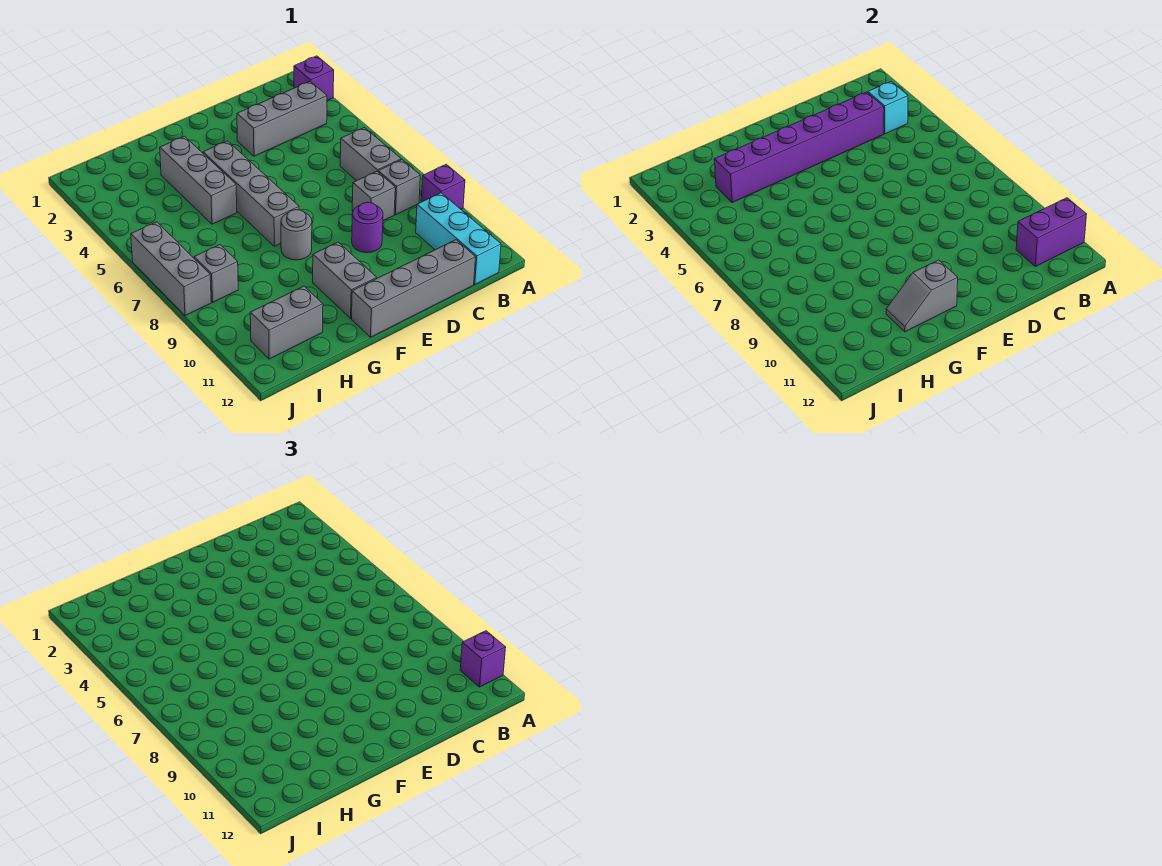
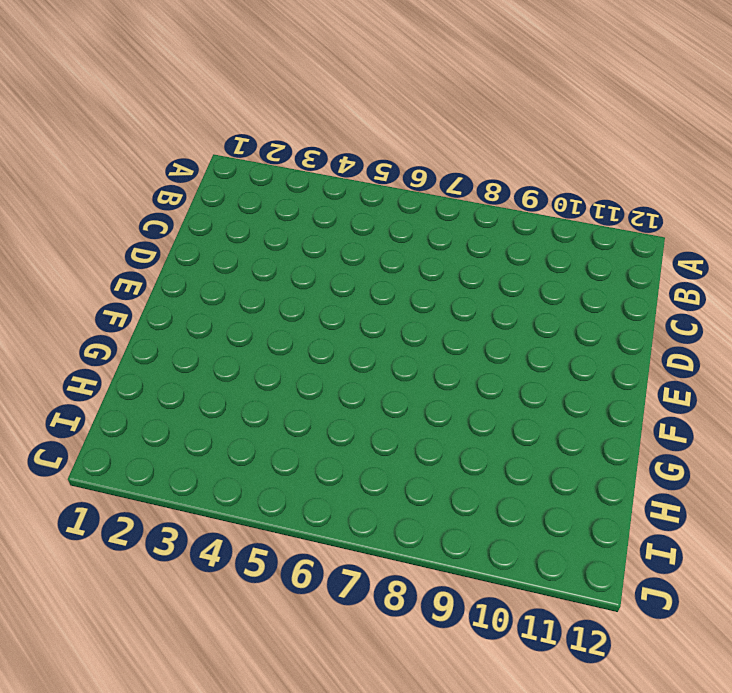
none -> purple 1x1 brick [294,56,334,100]
none -> purple 1x1 brick [421,164,465,209]
none -> grey 1x3 brick [237,81,327,156]

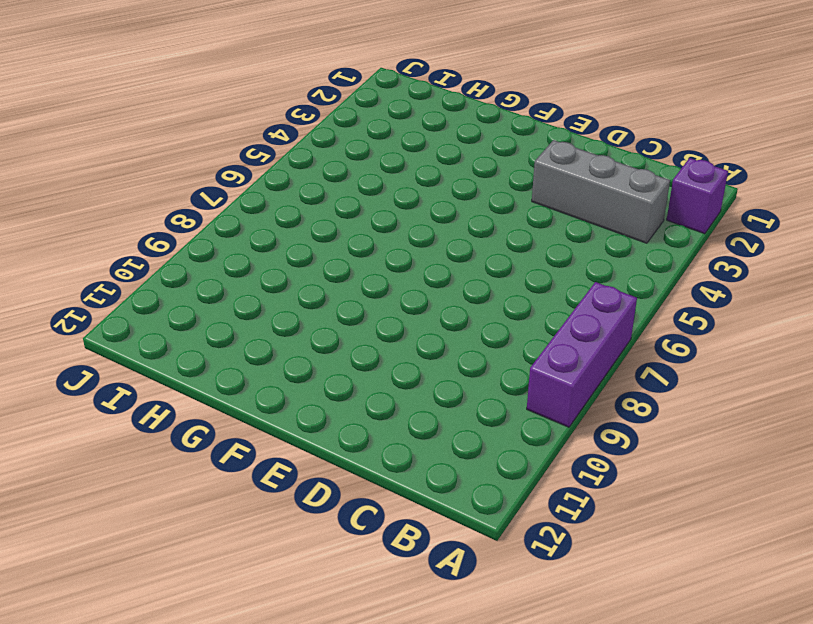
purple 1x3 brick [527,282,637,427] -> purple 1x1 brick [421,164,465,209]
none -> grey 1x2 brick [340,128,401,181]
none -> grey 1x1 brick [378,160,420,215]
none -> cyan 1x3 brick [416,193,501,284]

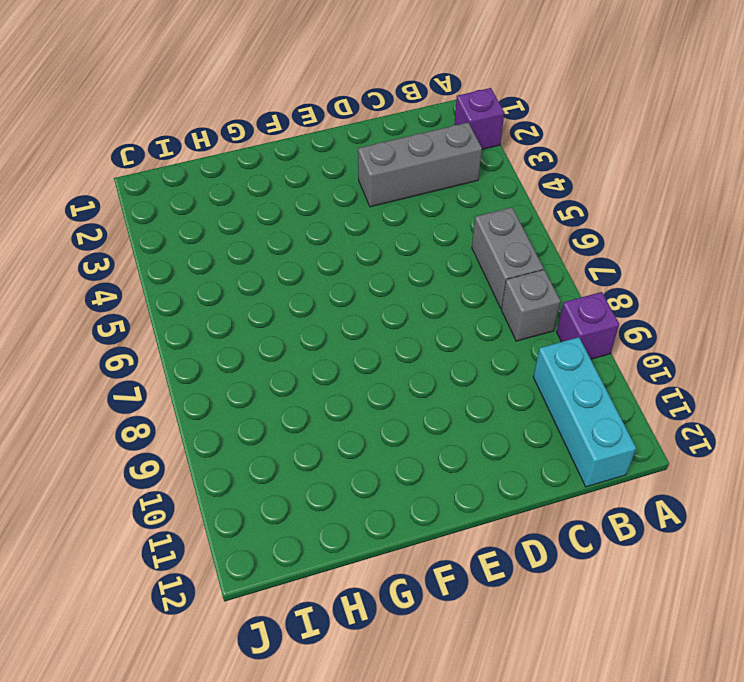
none -> grey 1x1 brick [352,171,395,221]
none -> grey 1x4 brick [352,240,476,337]
none -> purple 1x1 round brick [352,202,383,253]

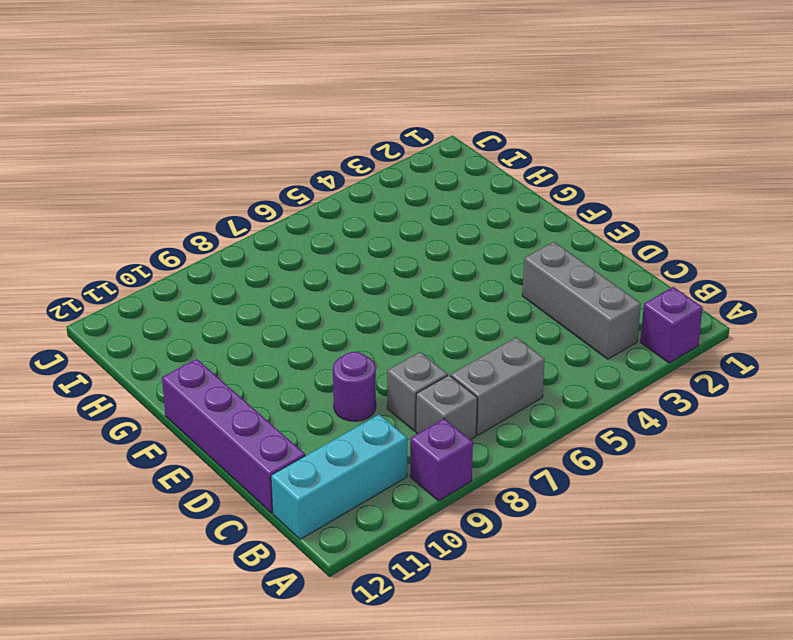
purple 1x4 brick [162,359,305,513] -> grey 1x4 brick [352,240,476,337]
none -> grey 1x4 brick [203,141,299,246]
none -> grey 1x1 round brick [281,210,312,260]
none -> grey 1x2 brick [313,242,377,318]

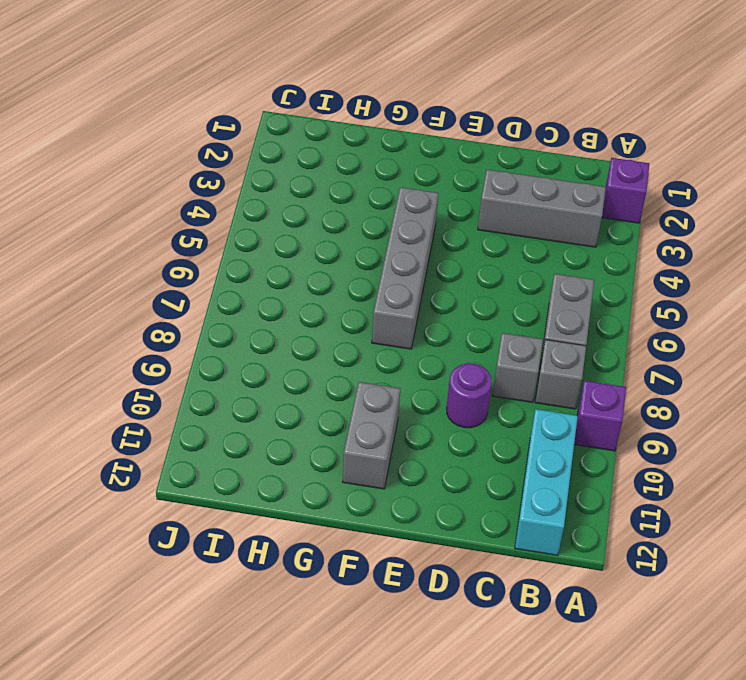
none -> grey 1x4 brick [352,240,476,337]
none -> grey 1x1 round brick [281,210,312,260]
none -> grey 1x3 brick [160,136,237,224]

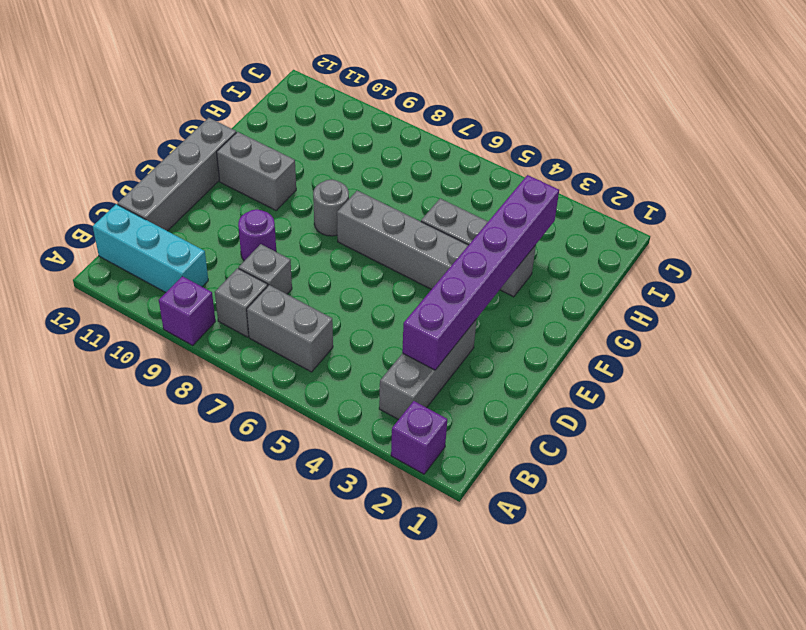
none -> grey 1x2 brick [250,286,323,359]
none -> grey 1x1 brick [194,245,238,302]
none -> grey 1x3 brick [131,222,211,316]

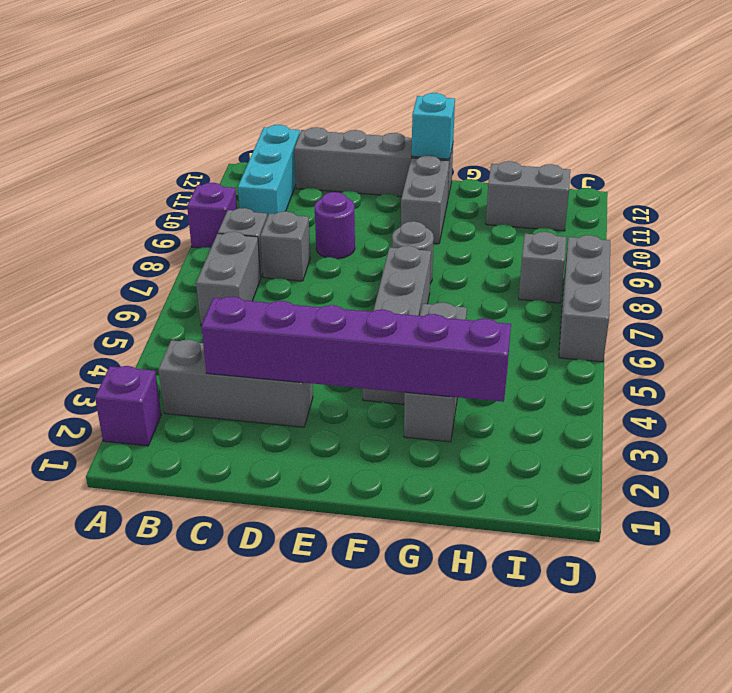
cyan 1x1 brick [412,93,455,159] -> cyan 1x1 brick moved to [868,81,908,134]
none -> purple 1x2 brick [1016,198,1087,267]
none -> grey 1x2 slope [886,260,958,332]
none -> purple 1x1 brick [460,631,506,687]

